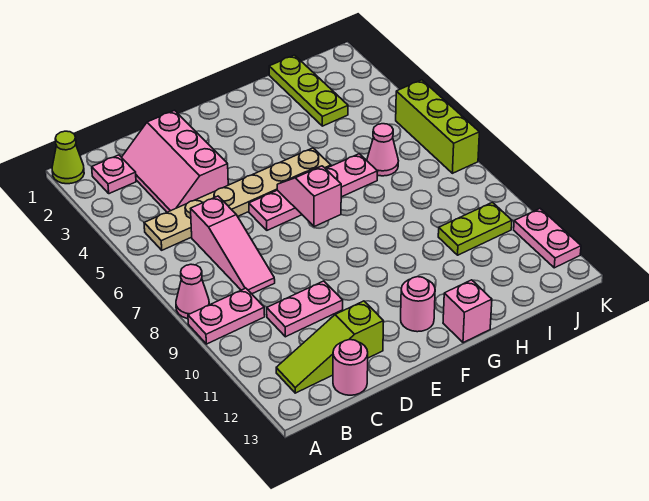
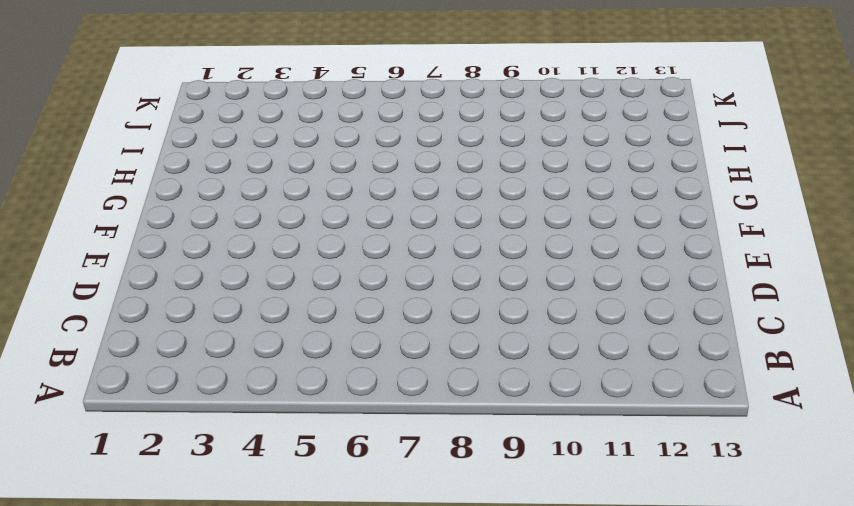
none -> lime 1x1 cone [52,131,84,184]
none -> pink 1x1 cone [176,264,209,319]
none -> pink 1x2 plate [188,288,265,344]

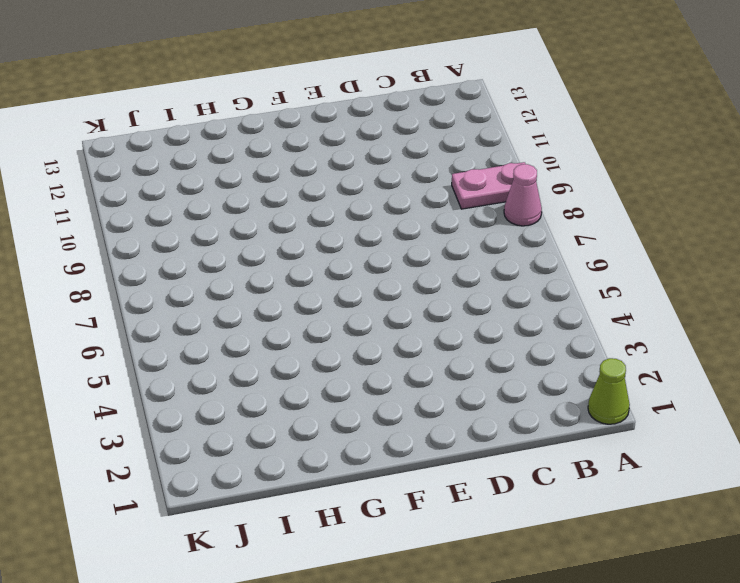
none -> pink 1x1 plate [92,155,136,194]
none -> tan 1x6 plate [144,148,331,250]
none -> lime 1x3 slope [276,301,384,393]

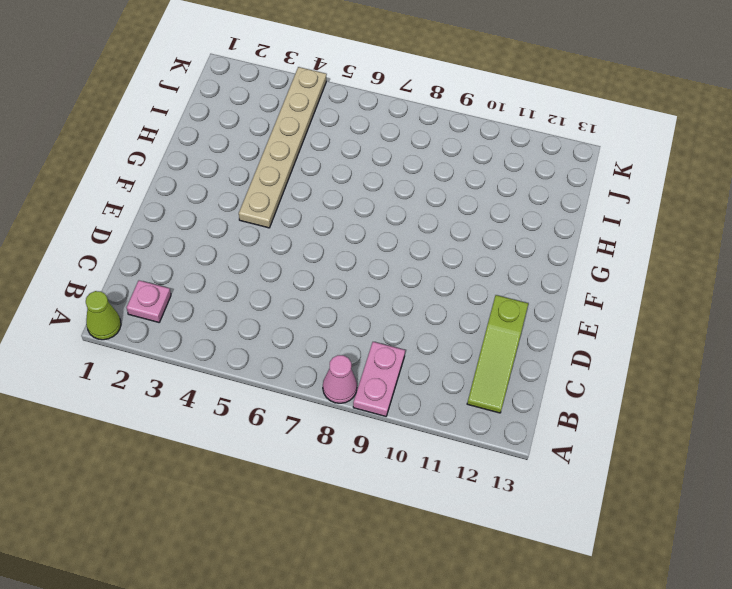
tan 1x6 plate [239,67,327,228] -> tan 1x6 plate moved to [144,148,331,250]
none -> pink 2x3 slope [122,110,228,212]
none -> pink 1x3 slope [191,196,275,294]
none -> pink 1x2 plate [267,281,343,337]

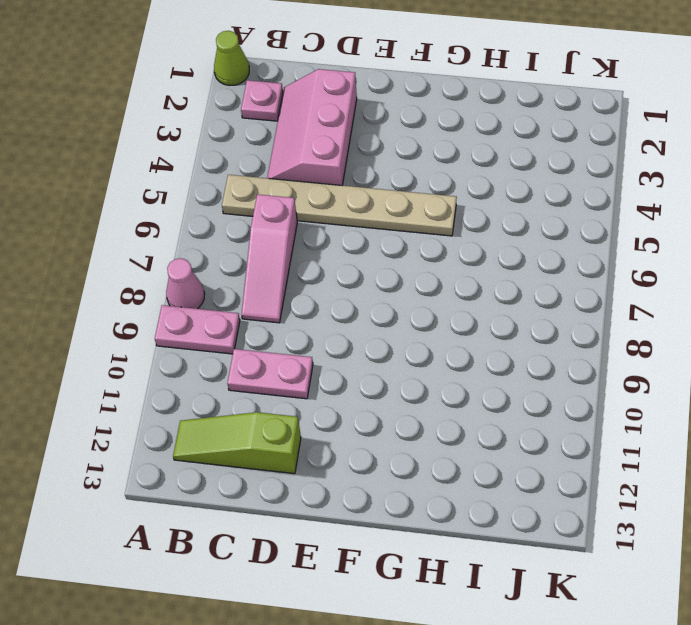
none -> pink 1x1 round brick [333,340,368,395]
none -> pink 1x4 plate [249,154,378,230]
none -> pink 1x1 round brick [401,277,435,332]

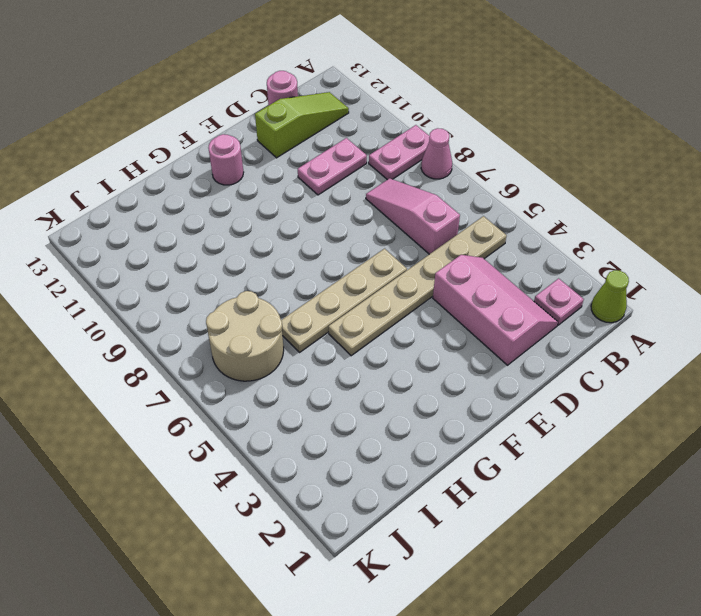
tan 1x4 plate [281,249,407,352] -> pink 1x4 plate [249,154,378,230]
tan 2x2 round brick [206,291,284,381] -> pink 1x1 cone [367,124,398,176]
none -> pink 1x1 brick [443,280,492,343]
none -> lime 1x3 plate [269,55,348,126]
none -> lime 1x2 plate [438,202,512,255]

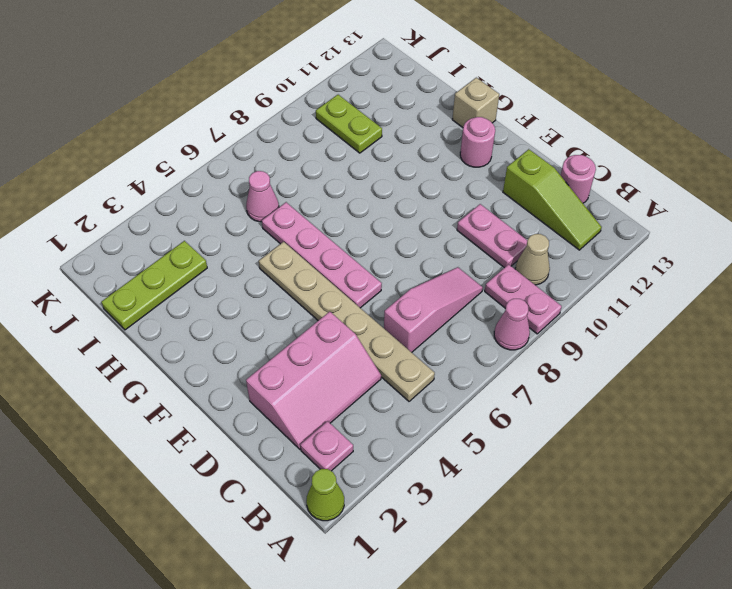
tan 1x1 cone [515,234,550,285] -> none
tan 1x1 brick [452,78,499,128] -> pink 1x1 brick [443,280,492,343]
none -> lime 1x3 brick [396,80,479,173]
none -> pink 1x2 plate [514,209,581,268]
none -> pink 1x2 slope [277,166,341,227]

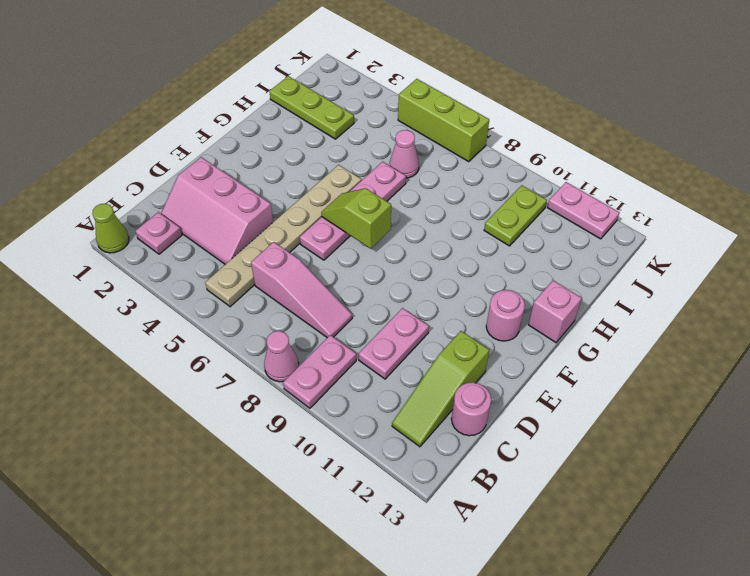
lime 1x2 slope [321,188,391,249] -> pink 1x2 slope [277,166,341,227]

